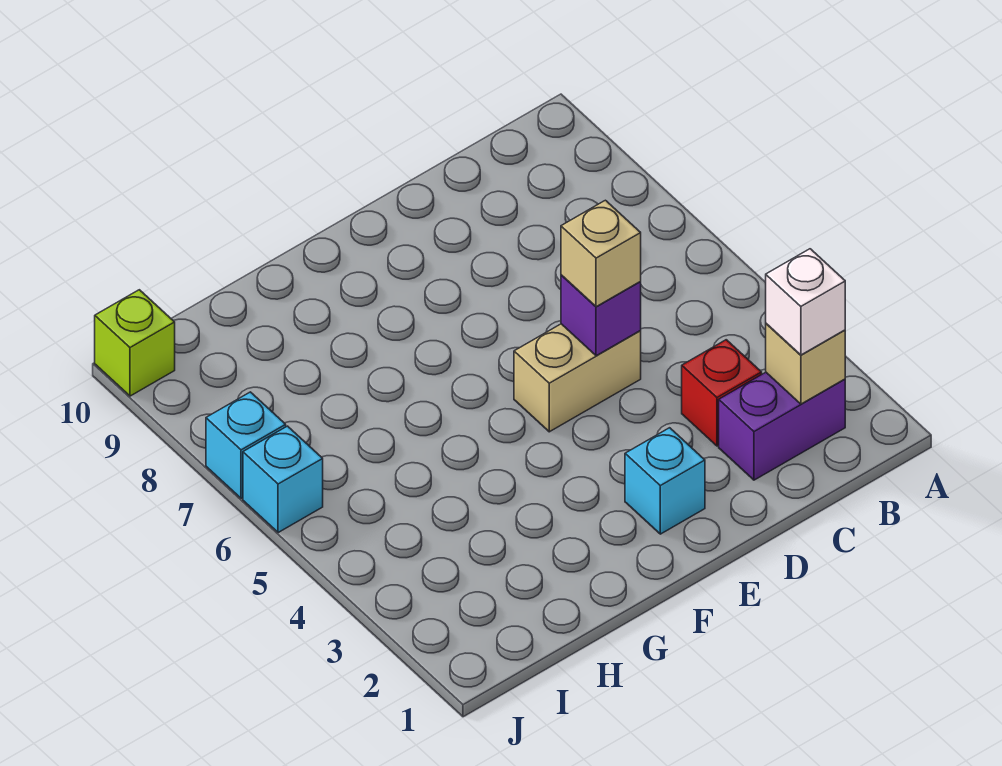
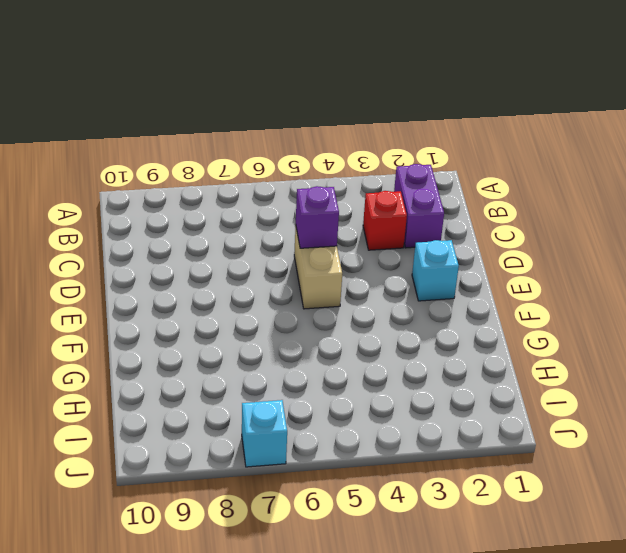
none -> cyan 1x1 brick [243,426,323,533]
none -> lime 1x1 brick [95,290,175,396]

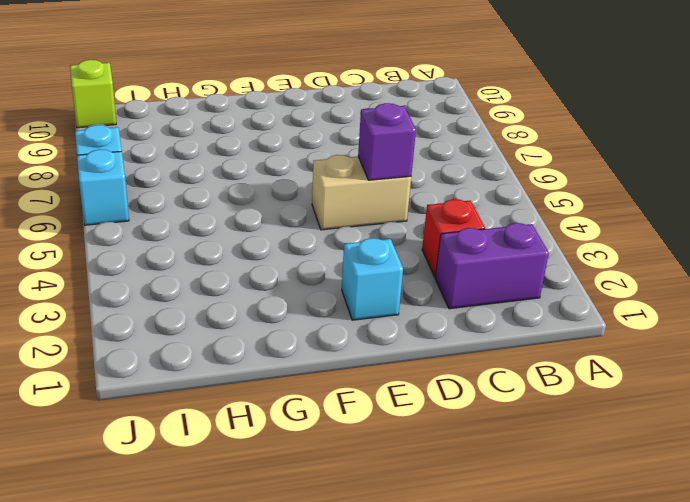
none -> tan 1x1 brick [766,324,845,404]
none -> white 1x1 brick [766,249,845,355]

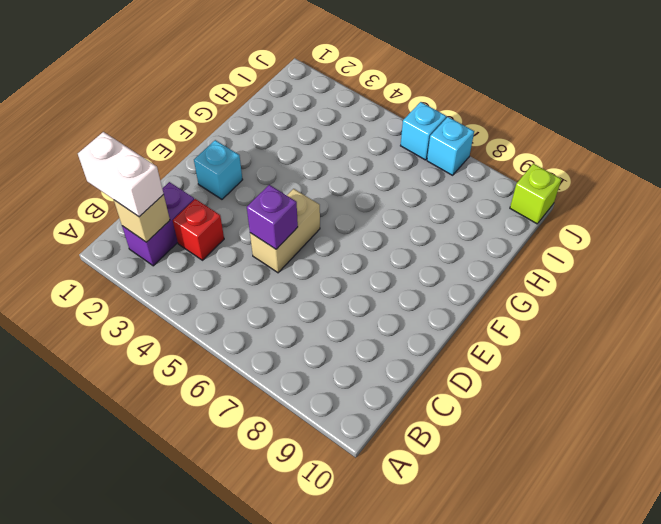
white 1x2 brick [78,132,164,217] -> white 1x1 brick [766,249,845,355]
none -> tan 1x1 brick [561,200,641,307]

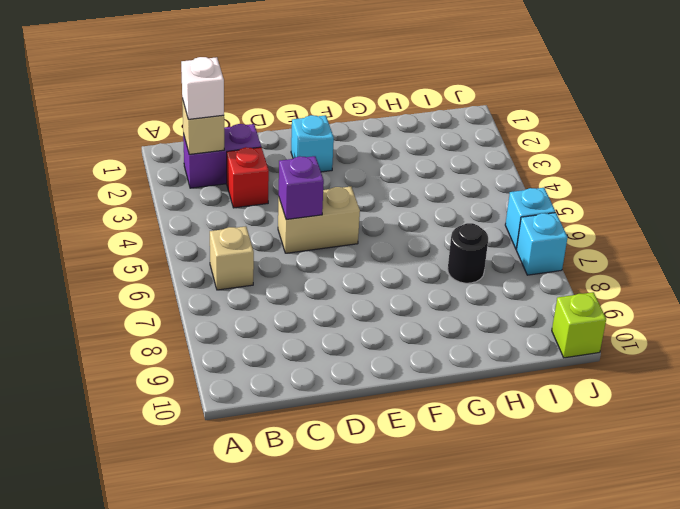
tan 1x1 brick [210,226,254,290] -> tan 1x1 brick moved to [561,200,641,307]
black 1x1 round brick [448,223,488,283] -> none

